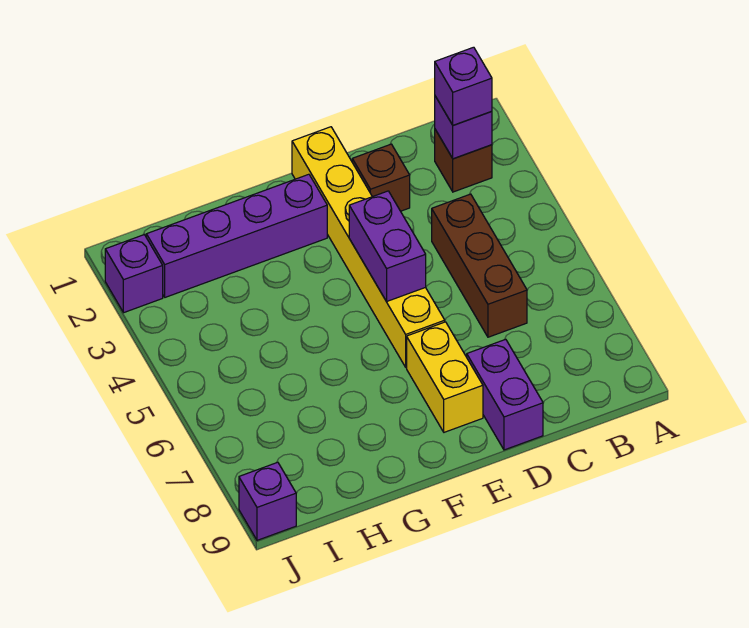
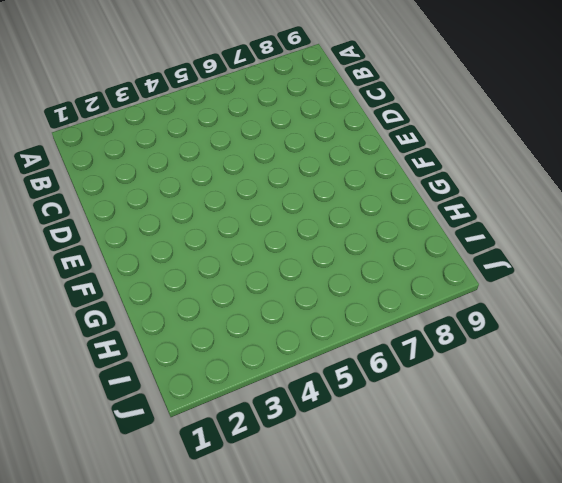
none -> brown 1x1 brick [435,130,492,192]
none -> brown 1x3 brick [432,194,527,337]
none -> brown 1x1 brick [352,144,410,211]

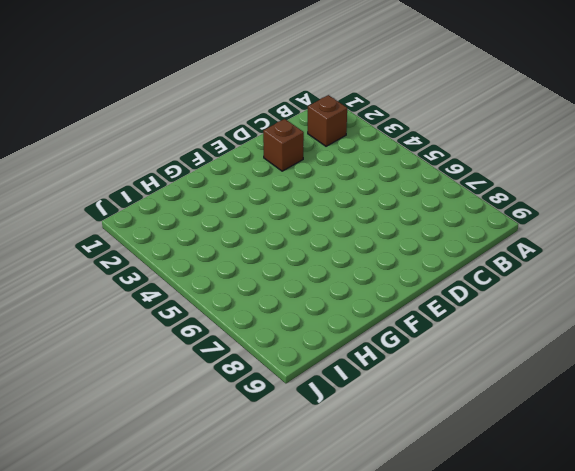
none -> brown 1x3 brick [432,194,527,337]
none -> purple 1x2 brick [467,339,543,450]
none -> yellow 1x6 brick [292,127,445,367]

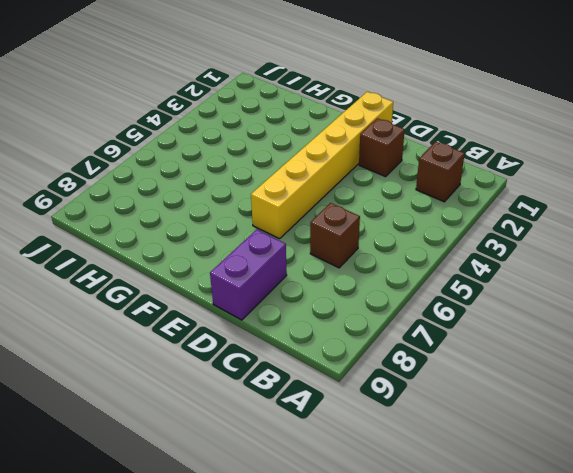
brown 1x1 brick [310,203,360,268] -> brown 1x3 brick [432,194,527,337]
none -> yellow 1x2 brick [407,322,483,432]
none -> purple 1x4 brick [146,174,327,297]
none -> purple 1x1 brick [105,235,163,313]

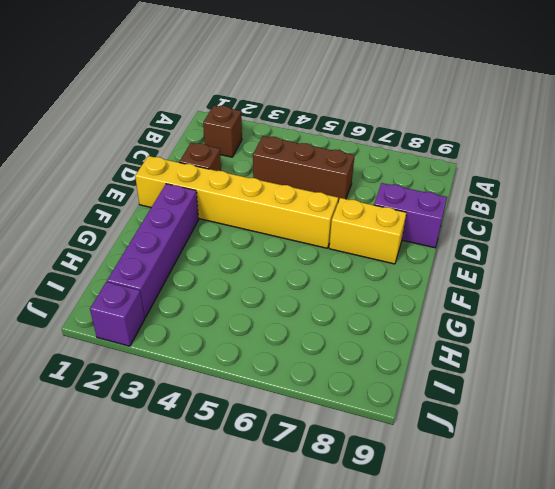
none -> purple 1x1 brick [239,462,296,540]
none -> purple 1x1 brick [435,96,492,159]
none -> purple 1x2 brick [349,191,426,301]

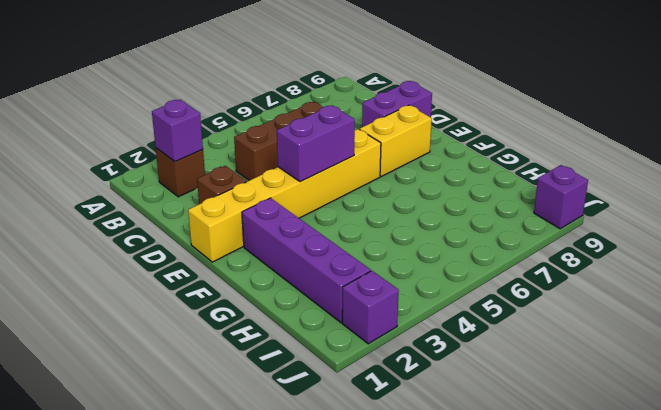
none -> purple 1x1 brick [435,47,492,125]

